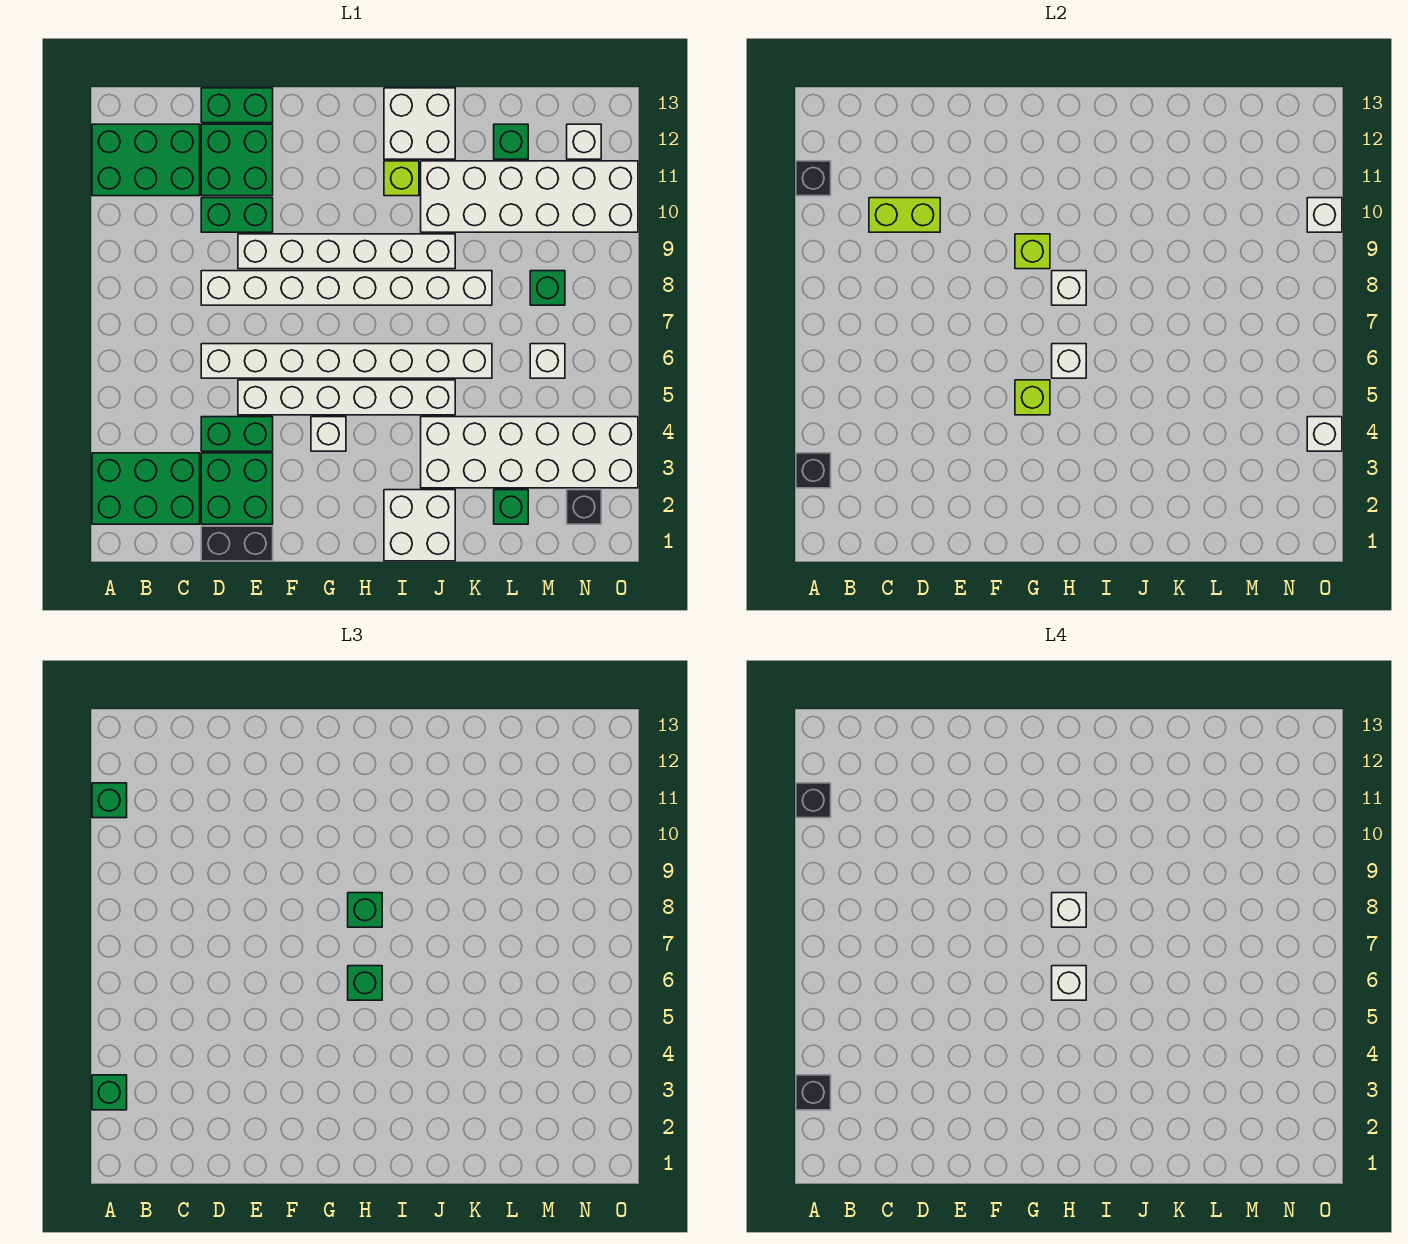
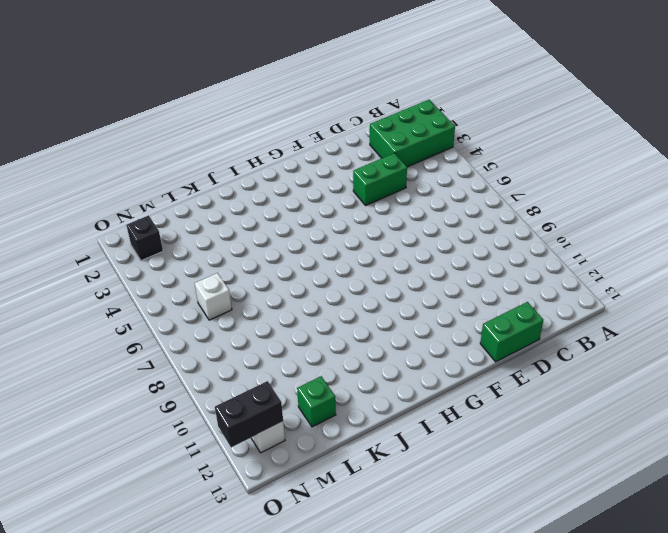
black 1x2 brick [215,381,283,447] -> black 1x2 brick moved to [201,526,273,561]
none -> green 2x3 brick [92,124,200,196]
none -> green 2x2 brick [201,453,273,524]
none -> white 1x8 brick [201,344,492,378]
none -> white 1x8 brick [201,271,492,305]

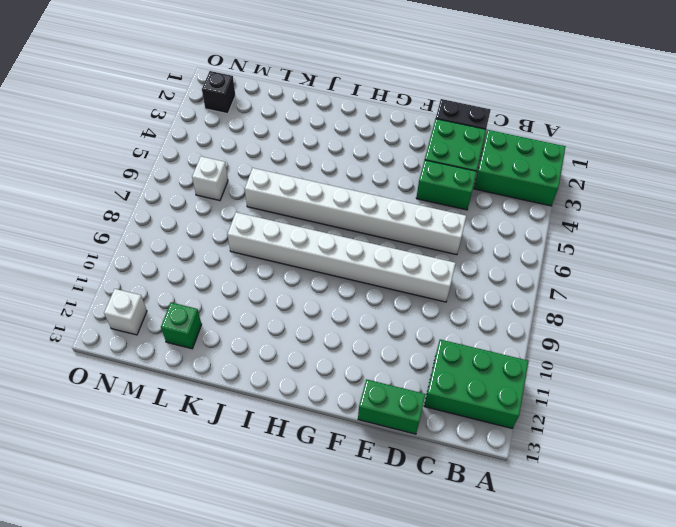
none -> green 1x2 brick [201,198,273,232]
none -> green 2x2 brick [201,124,273,196]
none -> white 1x6 brick [238,380,455,415]
none -> white 1x6 brick [238,234,455,269]

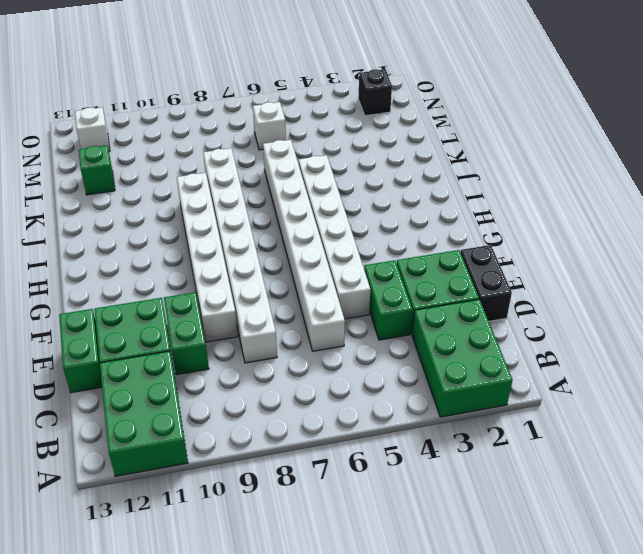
none -> white 1x1 brick [311,417,346,451]
none -> white 2x2 brick [384,490,455,561]
none -> lime 1x1 brick [384,161,419,196]
none -> white 2x2 brick [384,88,455,159]

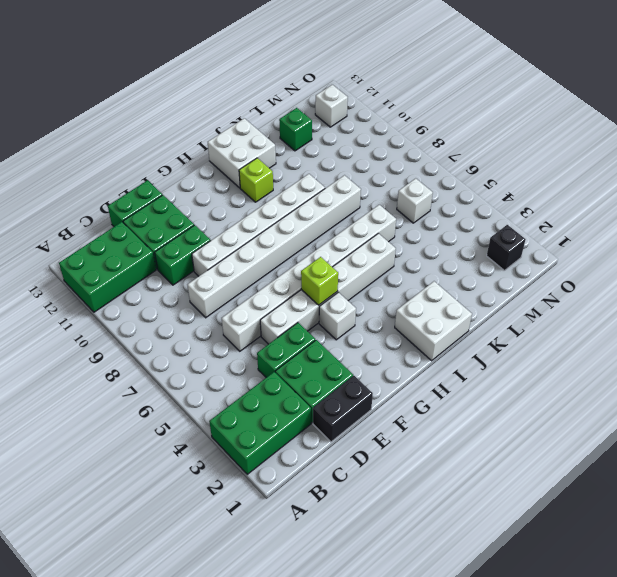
none -> white 2x6 brick [421,417,638,488]
none -> white 2x6 brick [421,161,638,232]
none -> green 1x1 brick [494,490,528,524]
none -> green 1x1 brick [530,271,565,305]

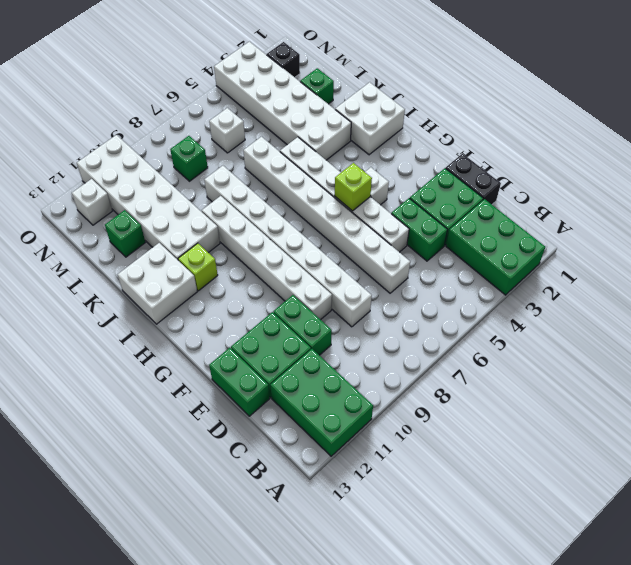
none -> black 1x1 brick [796,453,831,488]
none -> black 1x1 brick [796,161,831,196]
none -> lime 1x2 brick [869,198,940,232]
none -> lime 1x1 brick [1015,234,1050,269]

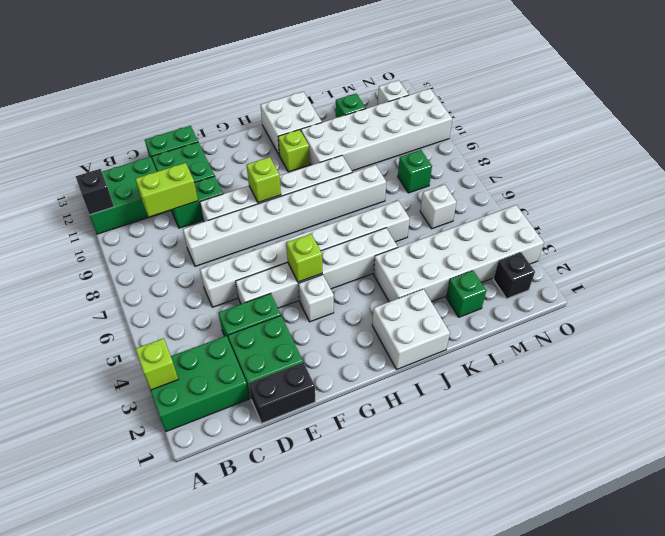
lime 1x1 brick [136,338,178,390] -> black 1x1 brick [796,453,831,488]
none -> white 1x1 brick [1052,344,1086,378]
none -> white 1x1 brick [1052,271,1086,305]
none -> white 1x1 brick [1307,417,1342,451]
none -> white 1x1 brick [1307,198,1342,232]

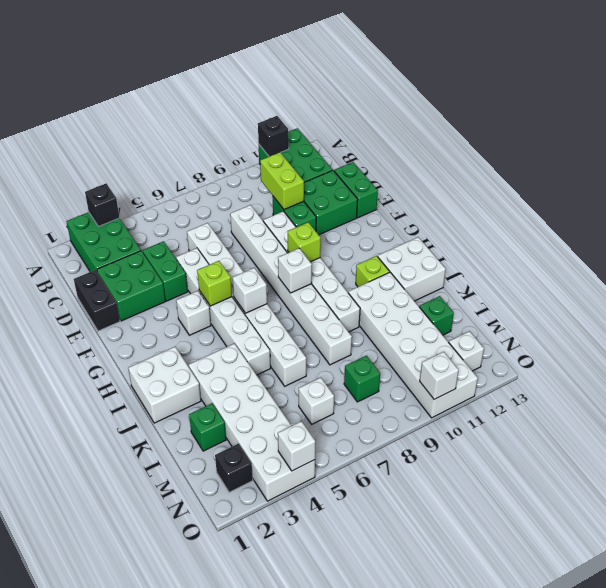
none -> green 1x1 brick [92,1075,127,1110]
none -> green 1x1 brick [92,783,127,818]
none -> green 1x1 brick [348,966,382,1000]
none -> green 1x1 brick [348,893,382,927]

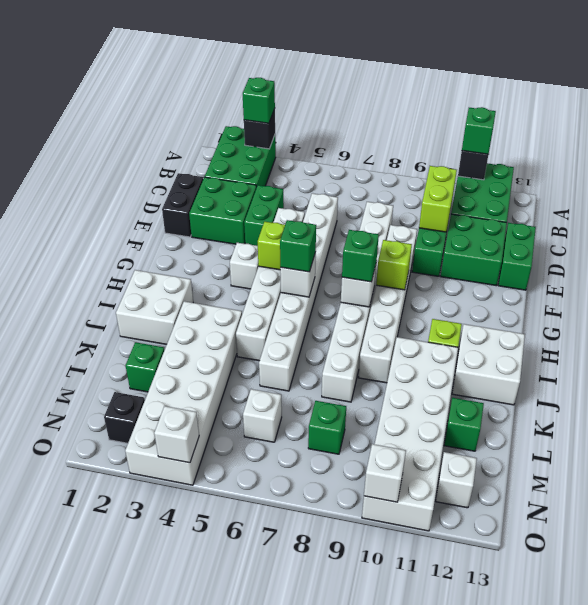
none -> black 1x1 brick [796,1075,831,1110]
none -> black 1x1 brick [796,783,831,818]
none -> white 1x1 brick [1052,966,1086,1000]
none -> white 1x1 brick [1052,893,1086,927]

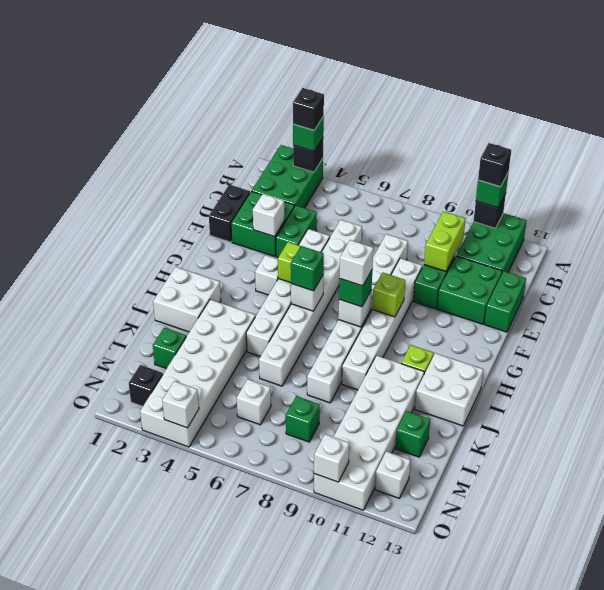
white 1x1 brick [253,194,284,237] -> white 1x1 brick moved to [1052,966,1086,1000]

